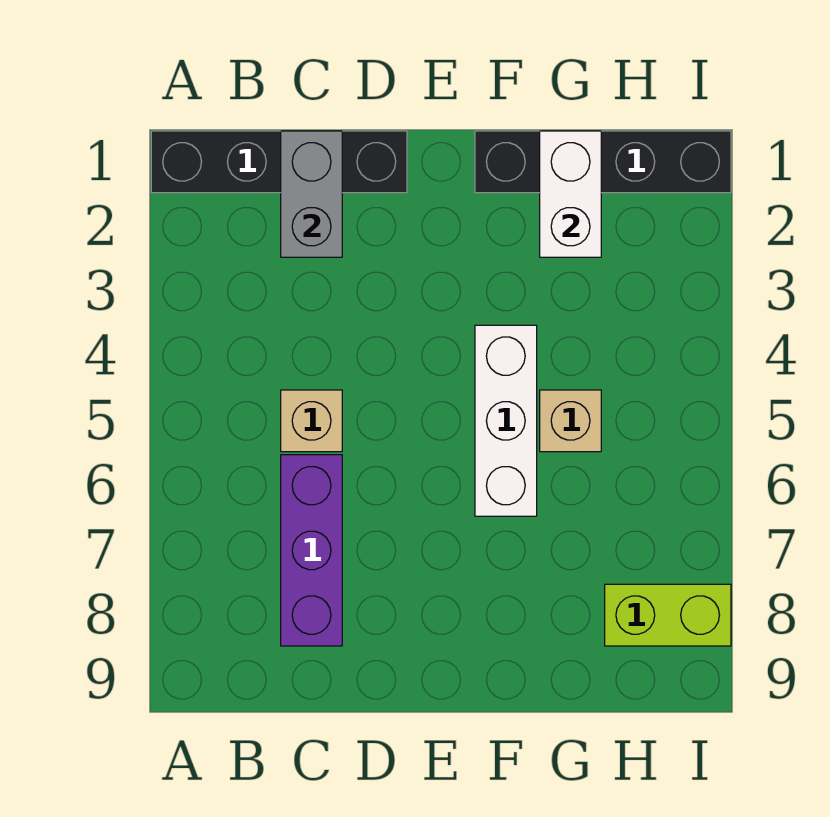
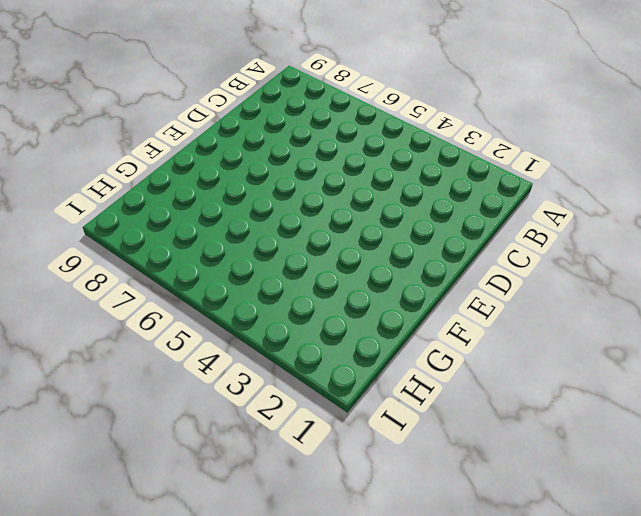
none -> black 1x4 brick [151,131,407,193]
none -> tan 1x1 brick [281,390,342,452]

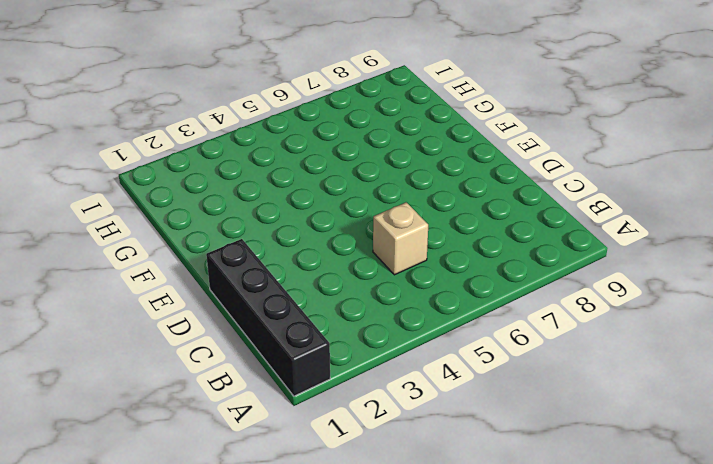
none -> purple 1x3 brick [281,455,342,646]
none -> black 1x4 brick [475,131,731,193]

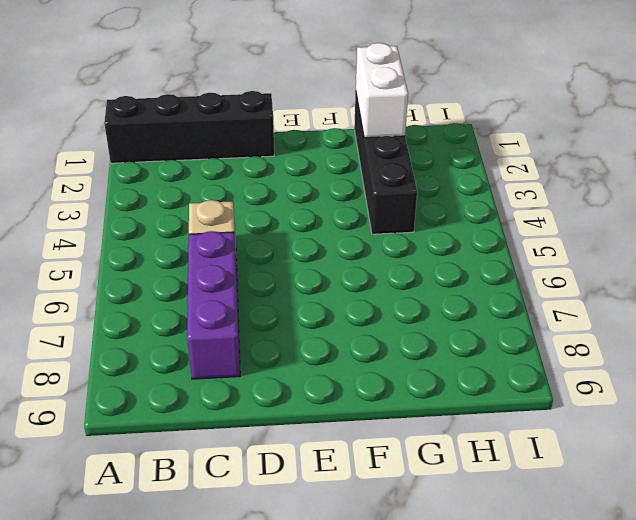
black 1x4 brick [354,94,417,234] -> black 1x4 brick turned to [475,131,731,193]
none -> white 1x3 brick [475,325,537,516]
none -> tan 1x1 brick [540,390,601,452]

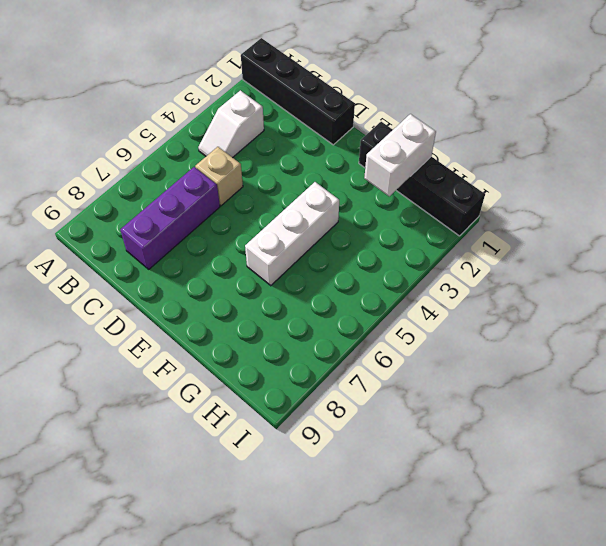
white 1x2 slope [198,90,264,158] -> none
none -> tan 1x1 brick [540,390,601,452]
none -> lime 1x2 brick [605,584,731,646]

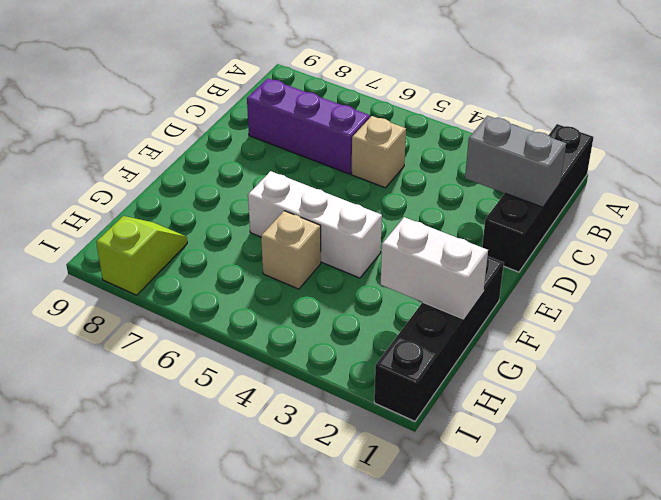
lime 1x2 slope [96,216,187,295] -> lime 1x2 brick [605,584,731,646]

